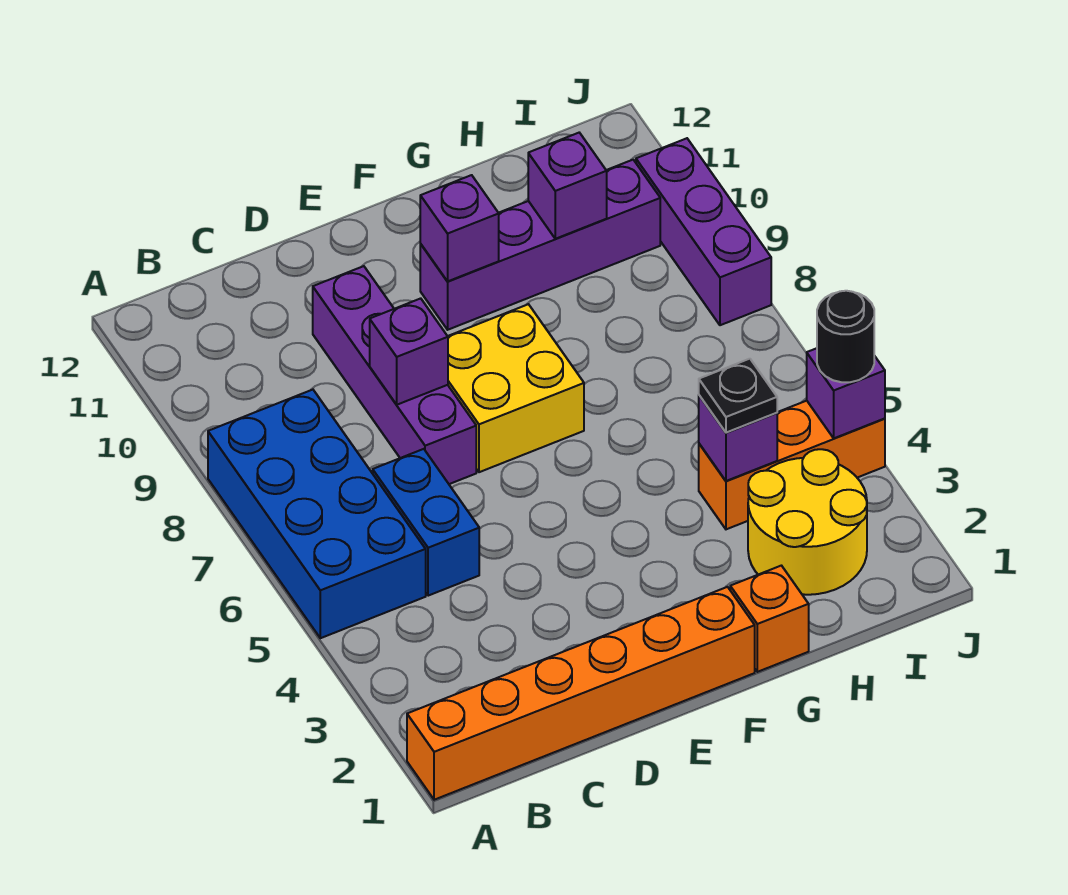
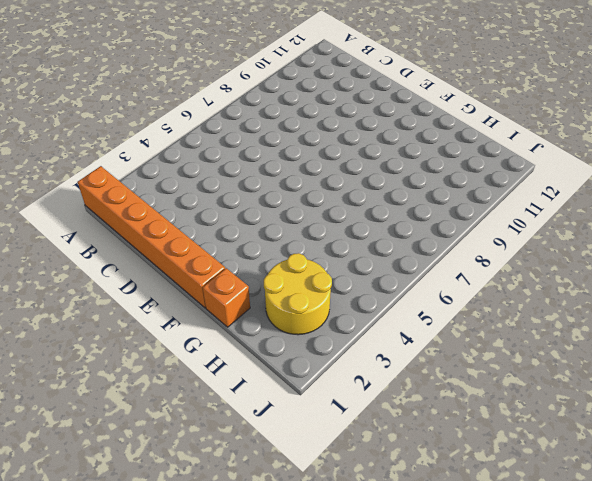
none -> blue 2x4 brick [208,390,426,638]
none -> blue 1x2 brick [373,449,479,596]
none -> purple 1x4 brick [313,266,476,484]

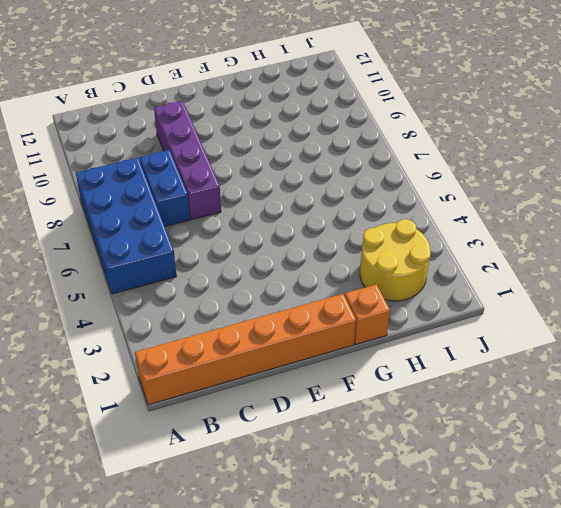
blue 1x2 brick [140,150,190,226] -> blue 1x2 brick moved to [373,449,479,596]
none -> yellow 2x2 brick [448,304,584,472]
none -> purple 1x4 brick [420,160,660,330]
none -> orange 1x3 brick [699,401,885,529]

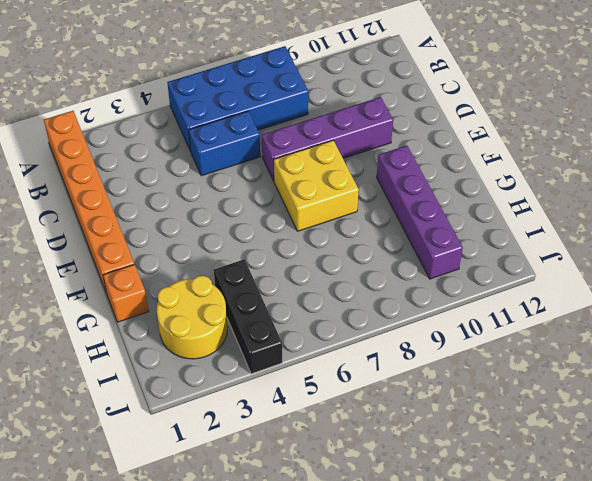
black 1x3 brick [214,259,282,374] -> orange 1x3 brick [699,401,885,529]
none -> purple 1x3 brick [636,138,771,325]
none -> purple 1x1 brick [370,298,448,405]
none -> purple 1x1 brick [420,175,499,281]

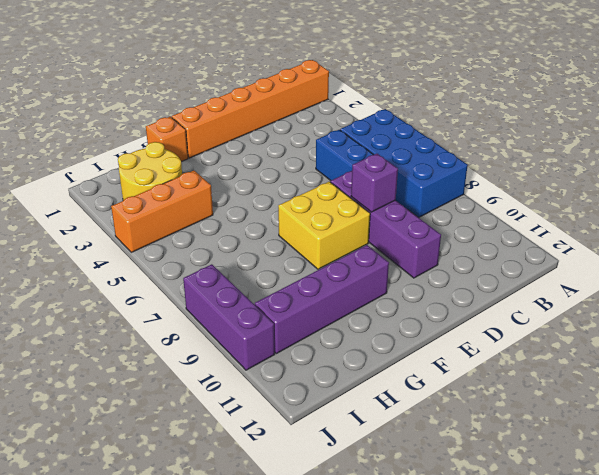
none -> purple 1x1 brick [420,175,499,281]
none -> purple 1x1 brick [699,395,777,481]
none -> purple 1x1 brick [528,133,607,239]

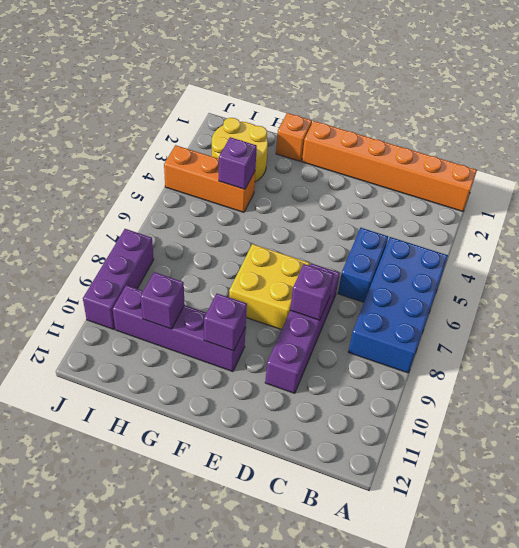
none -> purple 1x1 brick [807,348,885,438]
none -> black 1x1 plate [699,359,777,433]
none -> black 1x1 round brick [817,291,874,382]

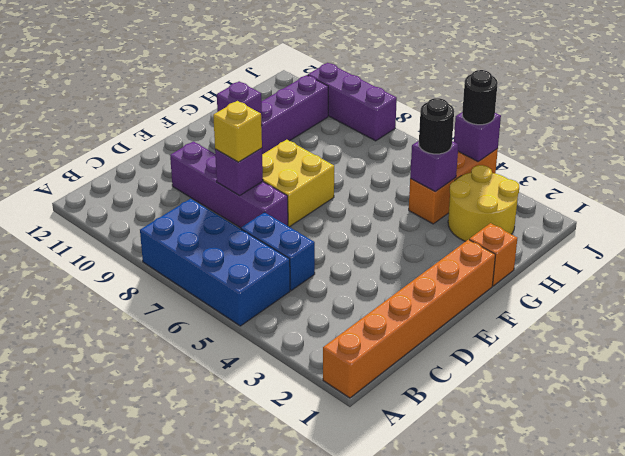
yellow 1x1 brick [213,101,262,162] -> none
black 1x1 round brick [419,98,454,154] -> black 1x1 plate [699,359,777,433]
none -> purple 1x1 brick [528,133,607,239]

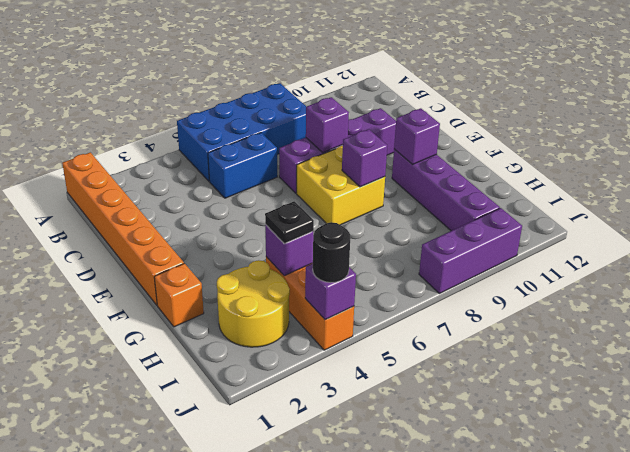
purple 1x1 brick [342,129,387,187] -> purple 1x1 brick moved to [528,133,607,239]

